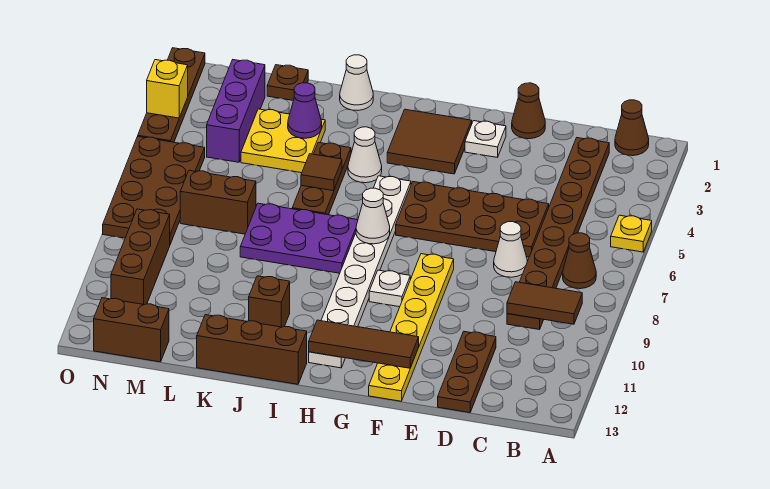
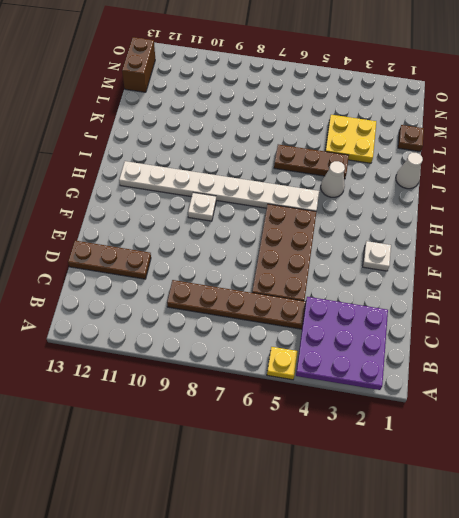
purple 3x3 plate [296,297,388,390] -> none
none -> brown 1x1 cone [615,100,649,156]
none -> brown 1x1 cone [563,233,596,289]
none -> white 1x1 cone [494,222,527,277]
none -> brown 1x1 cone [512,83,545,139]

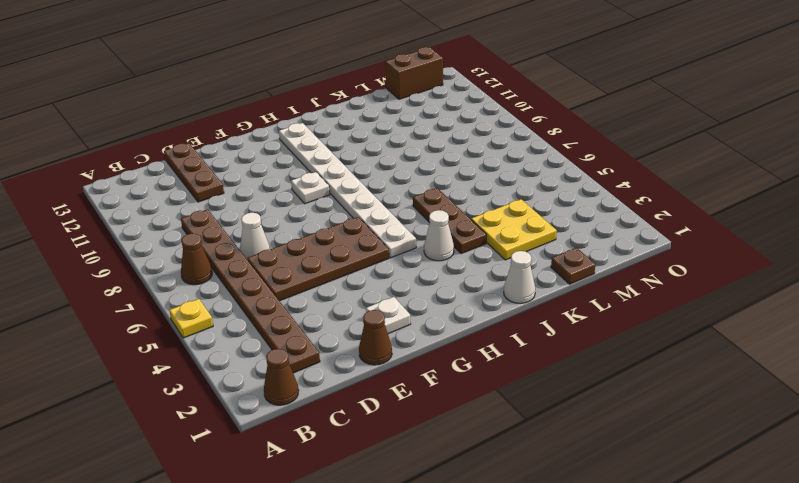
none -> yellow 1x6 plate [369,254,454,401]
none -> brown 2x2 tile [387,109,472,174]
none -> purple 2x3 plate [240,203,358,273]
none -> brown 1x3 brick [197,315,307,384]

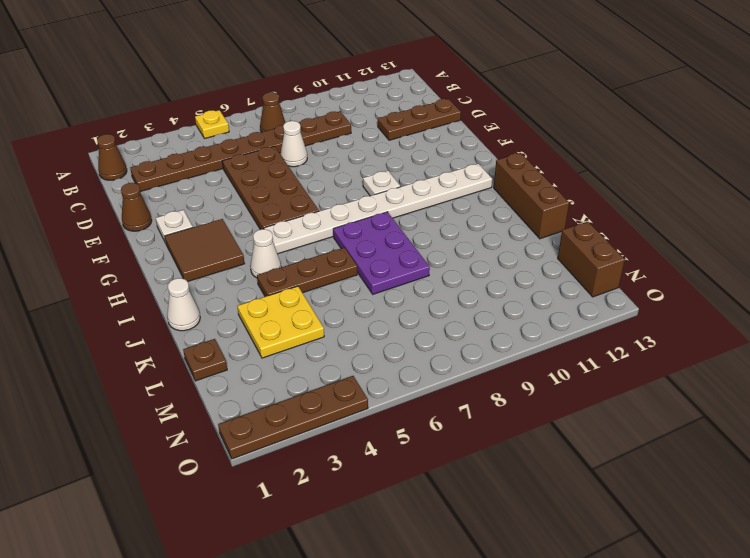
none -> yellow 1x6 plate [369,254,454,401]
none -> brown 1x1 brick [249,276,290,327]
none -> brown 1x2 brick [180,170,256,234]
none -> purple 1x3 brick [207,60,265,162]

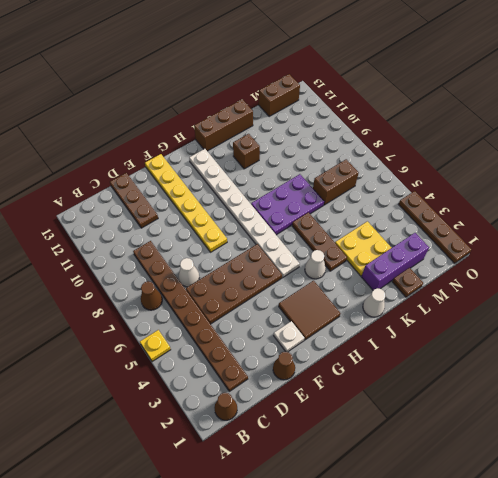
purple 1x3 brick [362,233,429,290] -> purple 1x3 brick turned to [207,60,265,162]
none -> white 1x1 plate [369,270,410,307]
none -> brown 2x4 plate [103,136,205,244]
none -> brown 1x3 brick [111,209,170,305]
none -> brown 1x2 tile [507,282,582,324]

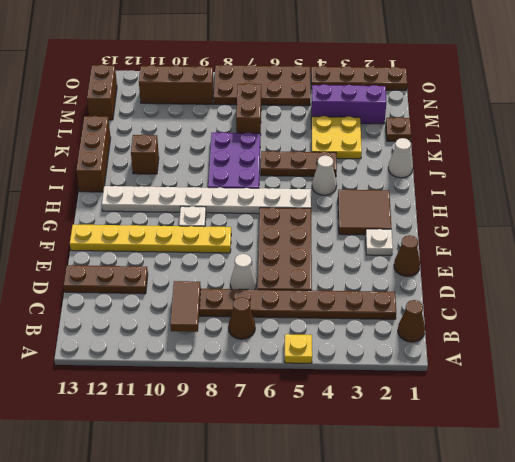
none -> brown 1x3 tile [309,320,419,368]
none -> white 1x1 cone [356,188,390,244]
none -> brown 1x1 tile [301,154,342,191]
none -> purple 1x1 cone [288,83,322,138]

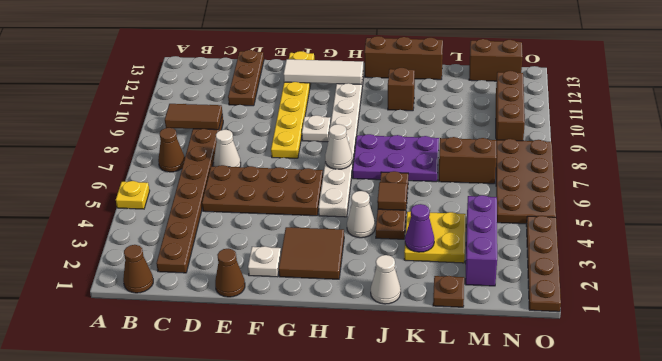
white 1x3 tile [284,59,363,85] -> brown 1x3 tile [309,320,419,368]
none -> yellow 1x1 brick [147,60,188,118]

